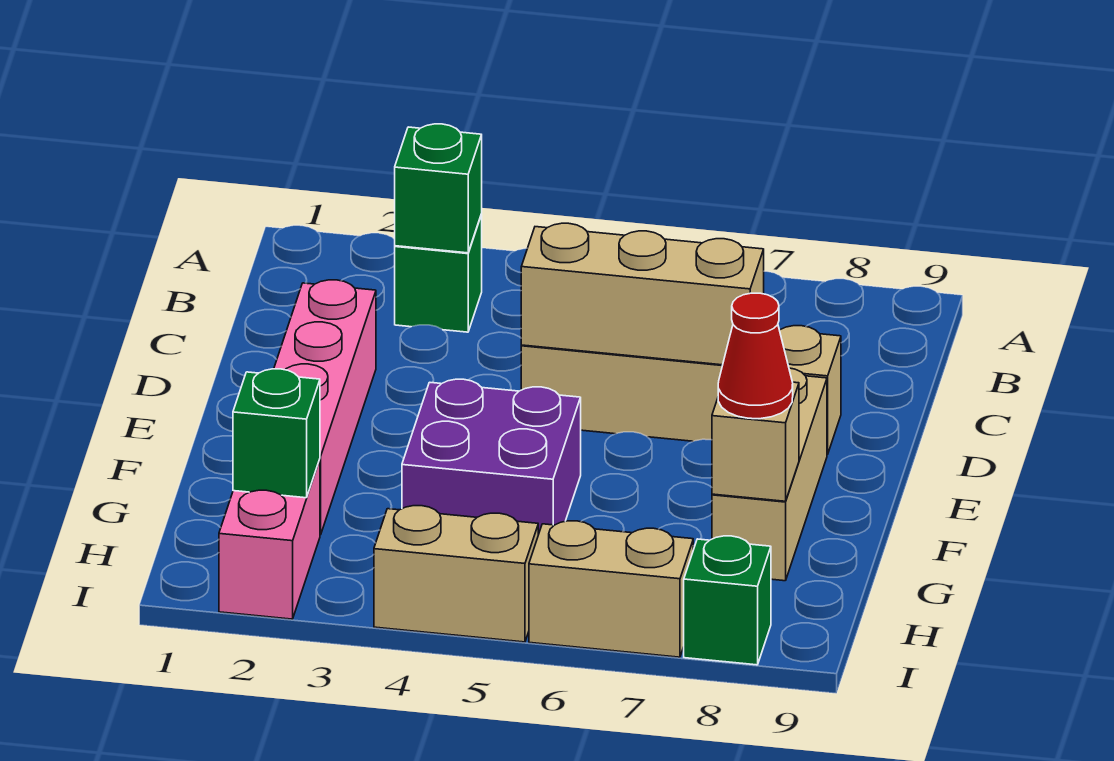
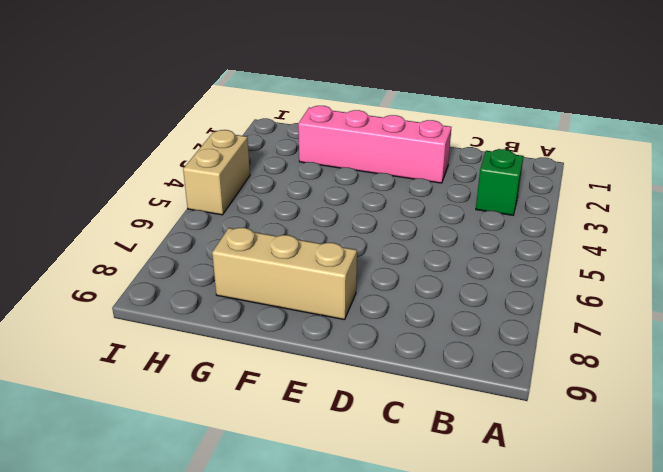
none -> tan 1x4 brick [521,326,841,454]
none -> purple 2x2 brick [402,379,581,535]
none -> pink 1x2 brick [219,460,320,619]

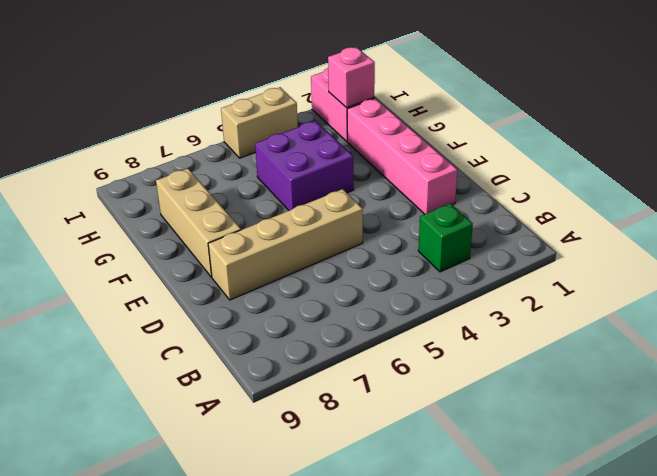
pink 1x1 brick [328,47,375,108] -> green 1x1 brick [233,369,320,498]
none -> tan 1x2 brick [529,521,693,657]
none -> green 1x1 brick [684,536,771,665]
none -> green 1x1 brick [395,124,482,253]

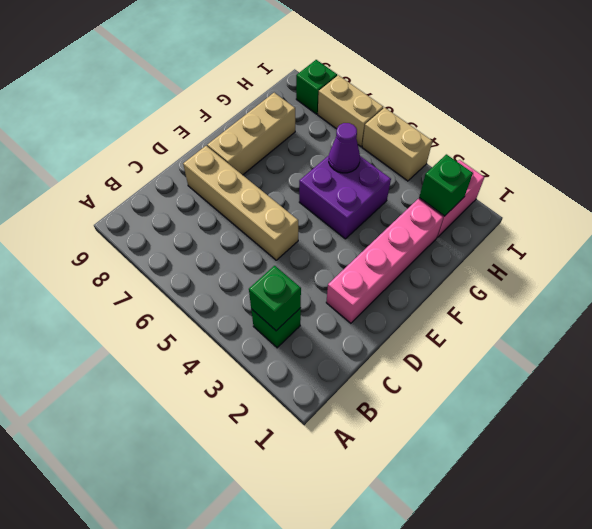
purple 1x1 cone [329,123,360,173] -> none
none -> tan 1x3 brick [521,223,764,365]
none -> tan 1x1 brick [712,382,799,501]
none -> red 1x1 cone [718,293,793,419]

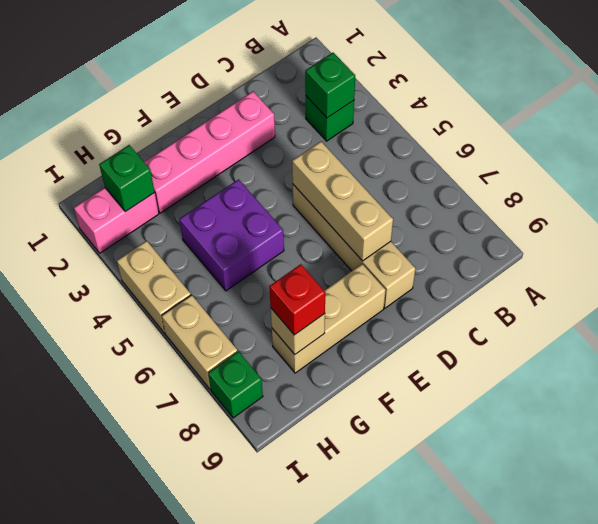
red 1x1 brick [269,264,325,335] -> red 1x1 cone [718,293,793,419]

